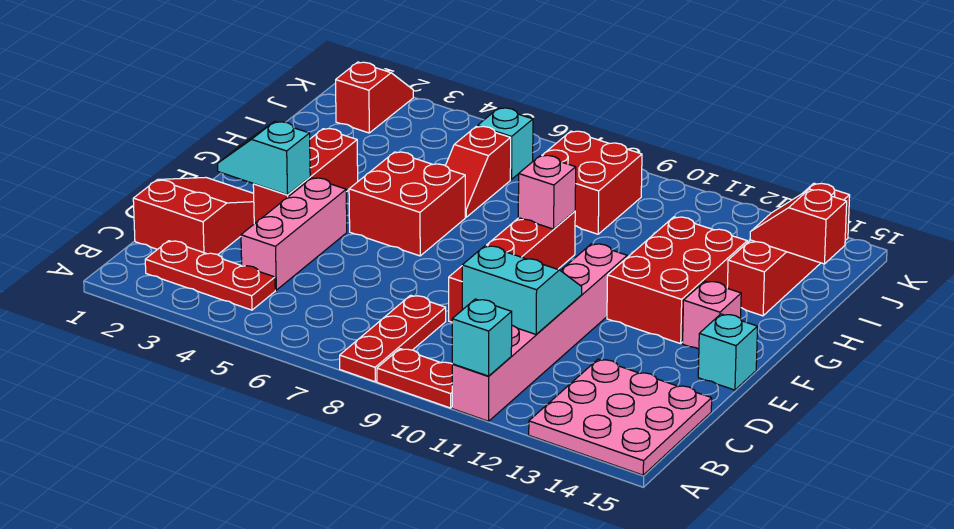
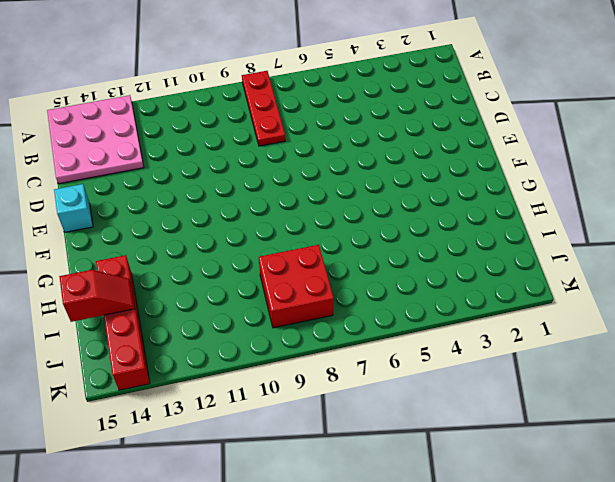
none -> red 1x2 plate [377,349,452,408]
none -> pink 1x6 brick [452,244,627,421]
none -> red 1x3 plate [145,241,275,310]

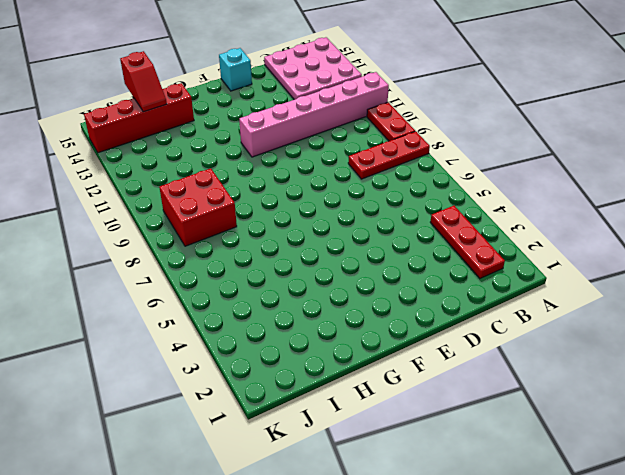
none -> red 2x3 slope [133,177,254,255]
none -> pink 1x3 brick [241,178,347,290]
none -> red 1x4 brick [449,211,575,322]

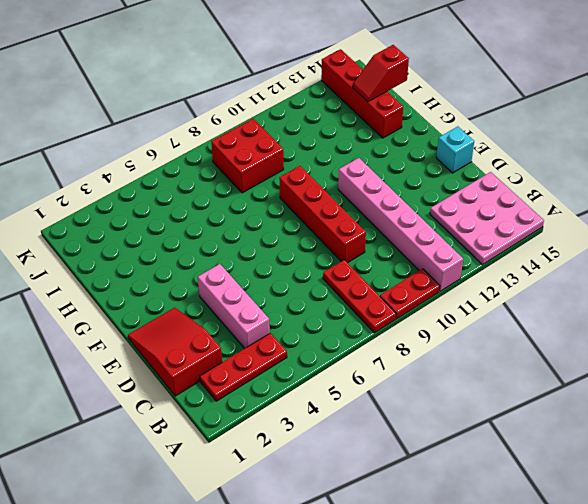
none -> red 1x3 brick [253,129,358,224]
none -> red 2x2 brick [349,152,465,256]
none -> red 2x3 brick [607,217,747,344]

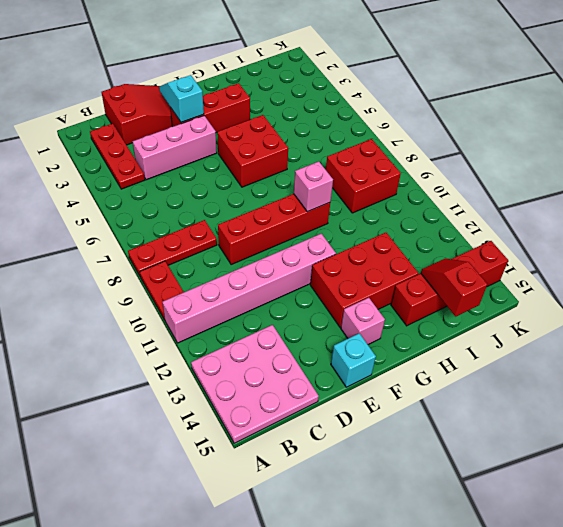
none -> red 1x2 slope [445,126,511,217]
none -> red 1x2 slope [336,62,413,133]
none -> cyan 1x1 brick [477,108,533,180]

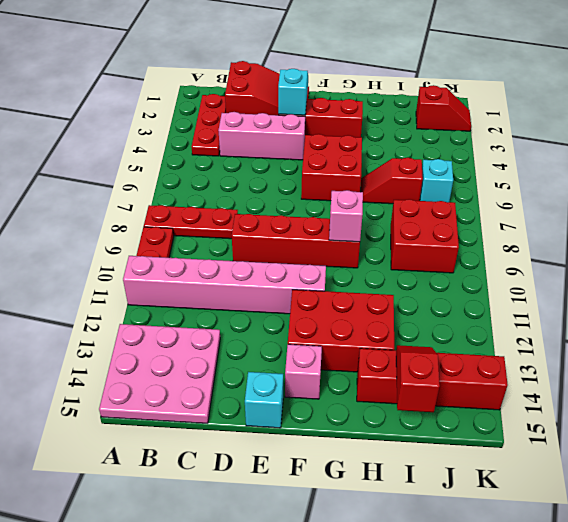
none -> cyan 1x1 brick [452,299,512,376]
none -> cyan 2x2 slope [462,245,582,334]

